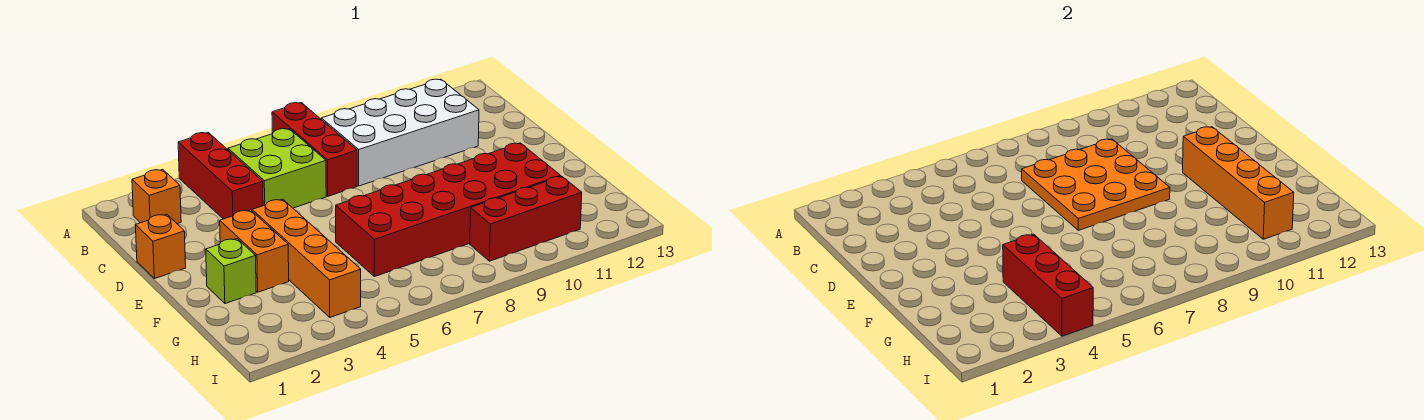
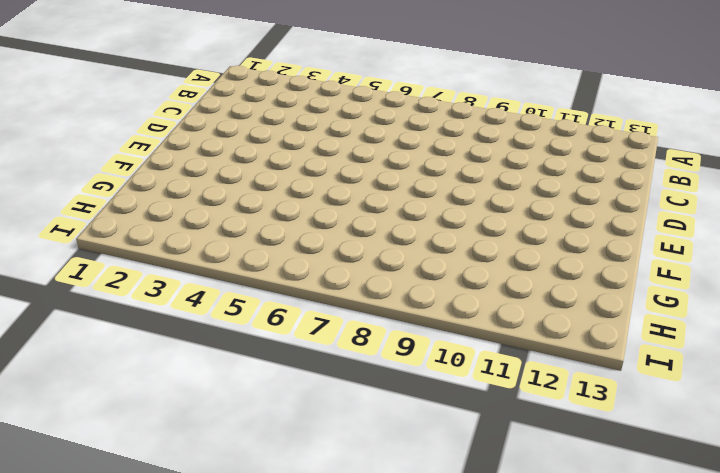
none -> red 1x3 brick [178,133,263,219]
none -> red 1x3 brick [272,103,357,196]
none -> orange 1x1 brick [132,169,181,224]

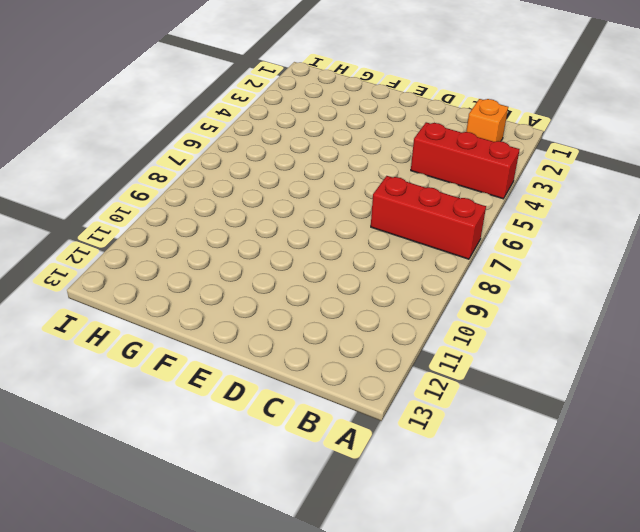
none -> lime 2x2 brick [228,129,326,208]
none -> white 2x4 brick [322,79,479,186]
none -> orange 1x1 brick [136,214,186,279]

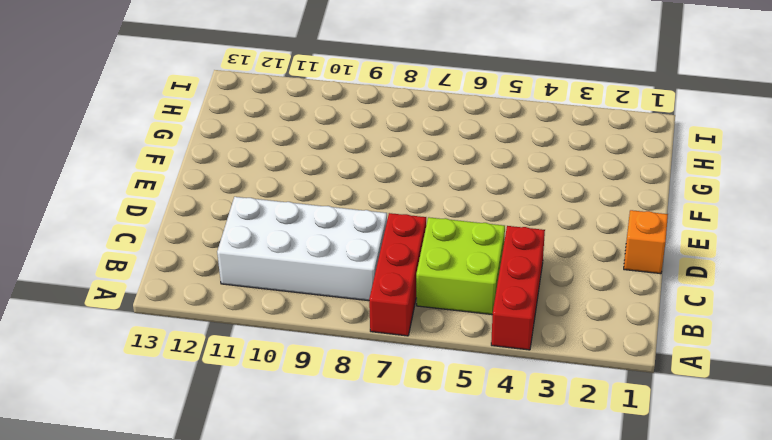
none -> orange 1x1 brick [132,169,181,224]
none -> orange 1x2 brick [220,210,289,292]
none -> orange 1x4 brick [252,199,361,317]

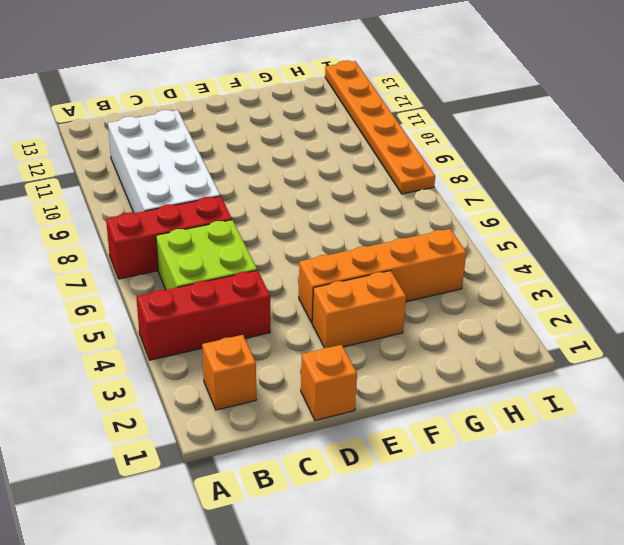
orange 1x6 plate [325,60,435,194] -> none
none -> lime 1x1 brick [206,239,256,304]
none -> red 2x6 brick [336,143,561,277]
none -> red 1x3 brick [470,176,582,261]

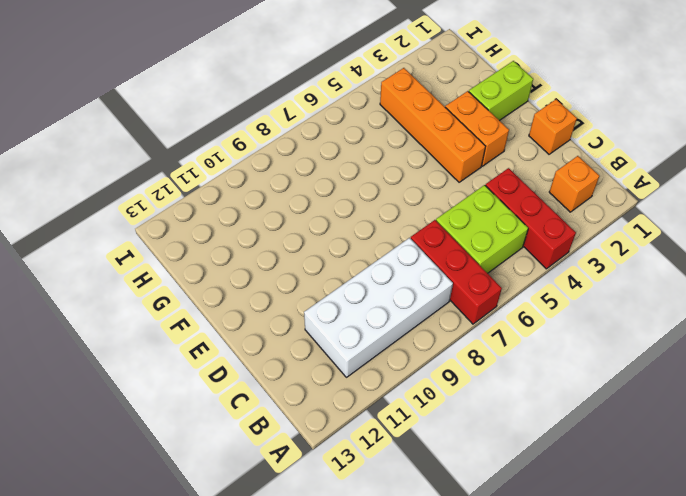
lime 1x2 brick [469,61,533,121] -> lime 1x1 brick [206,239,256,304]
none -> red 2x6 brick [336,143,561,277]
none -> red 1x3 brick [470,176,582,261]
none -> orange 3x3 plate [1022,139,1170,230]

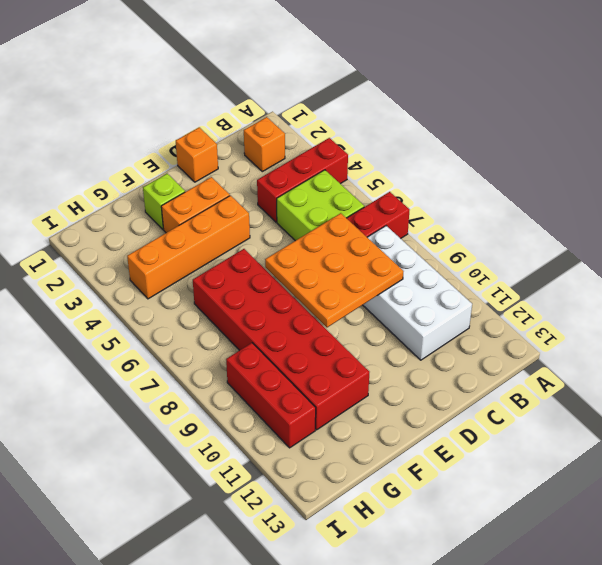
none -> orange 1x4 brick [1183,127,1294,239]
none -> red 1x3 brick [1003,234,1093,336]

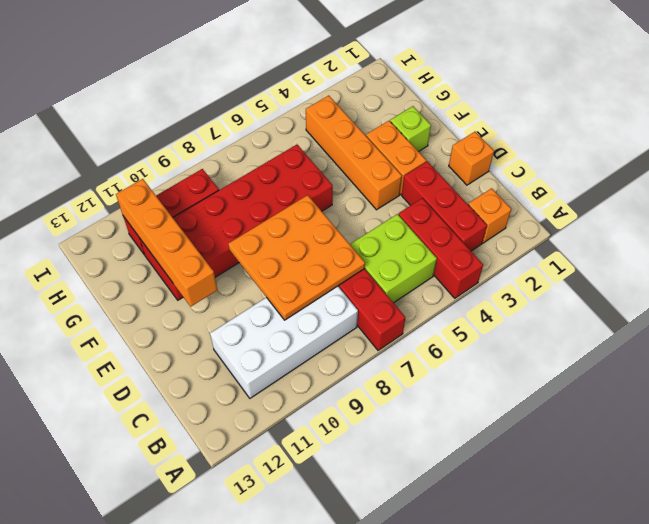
red 1x3 brick [402,161,487,251] -> red 1x3 brick moved to [1003,234,1093,336]

